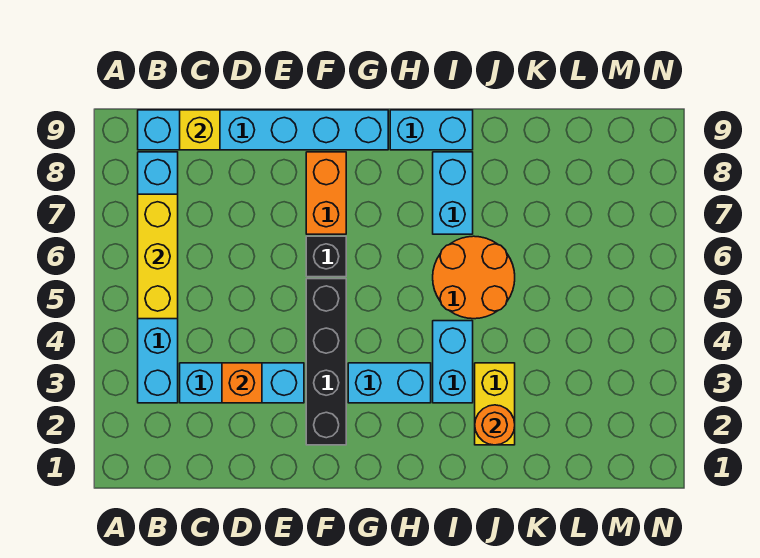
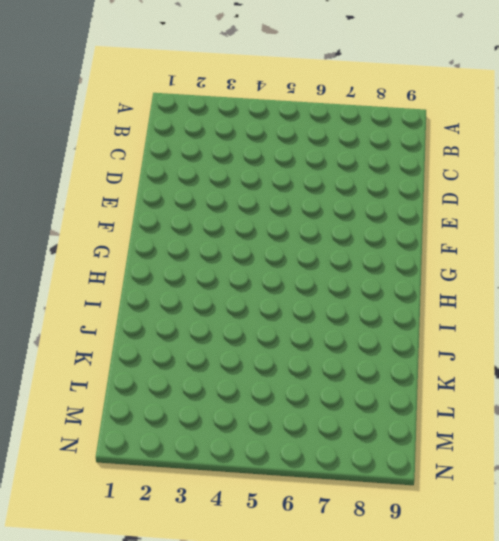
none -> cyan 1x6 brick [138,152,178,403]
none -> cyan 1x6 brick [138,110,388,150]
none -> cyan 1x3 brick [180,363,304,403]

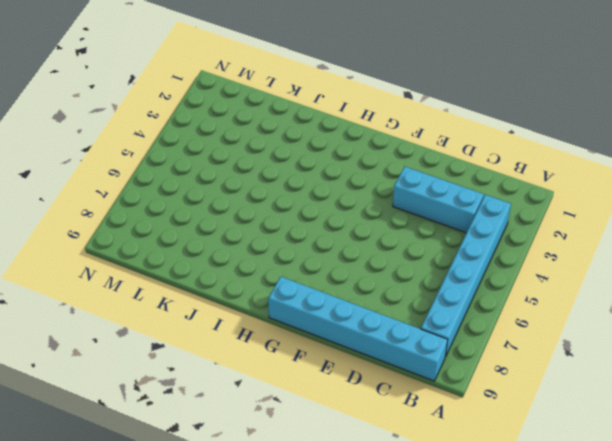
none -> black 1x4 brick [306,279,346,445]
none -> black 1x1 brick [306,236,346,277]
none -> orange 1x2 brick [306,152,346,234]

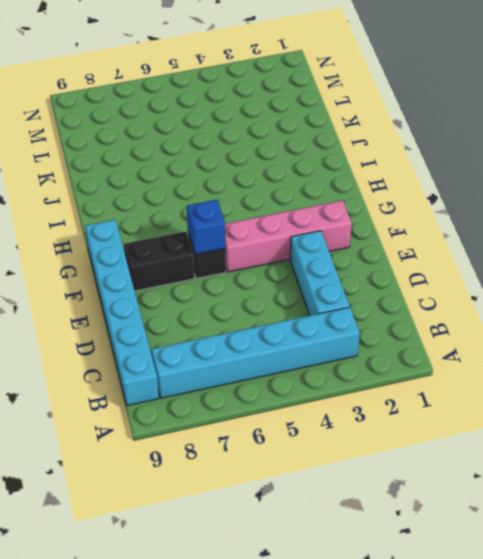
pink 1x4 brick [225,200,352,272] -> black 1x4 brick [306,279,346,445]
blue 1x1 brick [187,200,226,254] -> none
black 1x2 brick [124,231,194,291] -> orange 1x2 brick [306,152,346,234]
none -> cyan 1x2 brick [348,363,431,403]
none -> cyan 1x2 brick [390,110,473,150]
none -> cyan 1x2 brick [433,321,473,403]

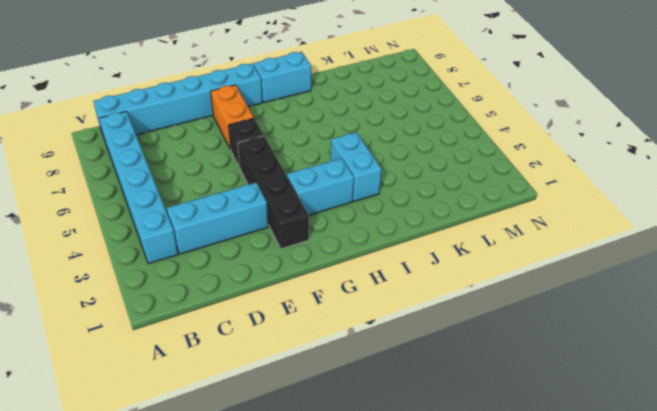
none -> orange 2x2 round brick [433,236,515,319]
none -> cyan 1x2 brick [433,152,473,234]
none -> yellow 1x2 brick [475,363,515,445]

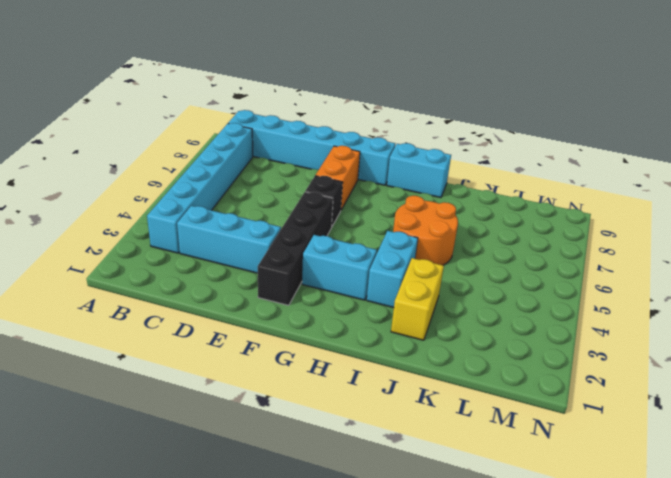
none -> cyan 1x2 brick [433,152,473,234]
none -> yellow 1x3 brick [138,194,178,319]
none -> yellow 1x1 brick [180,110,220,150]

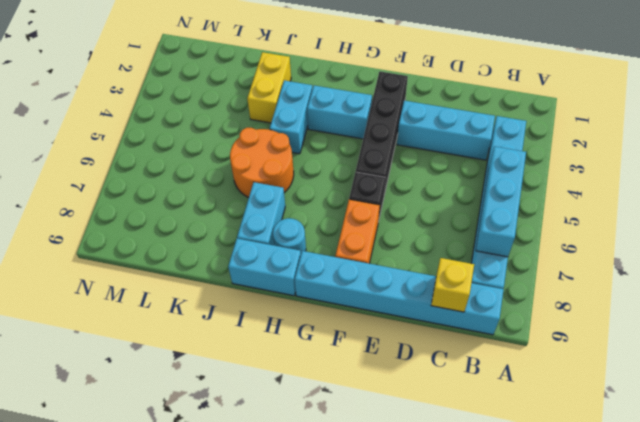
cyan 1x3 brick [476,146,526,257] -> yellow 1x3 brick [138,194,178,319]
cyan 1x1 round brick [273,218,306,253] -> none
none -> orange 1x1 brick [222,363,262,403]
none -> orange 1x1 round brick [475,405,515,445]

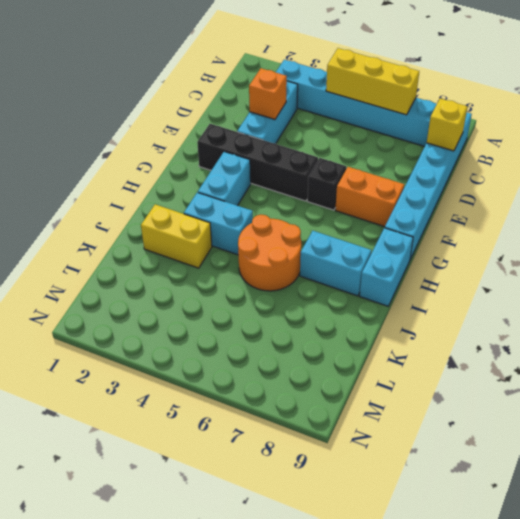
none -> orange 1x1 round brick [475,405,515,445]

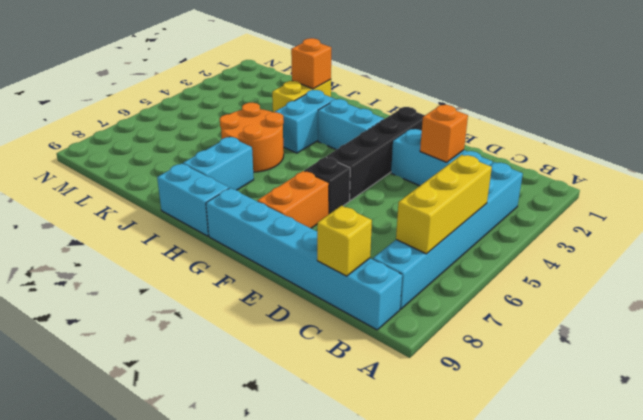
orange 1x1 brick [291,38,331,89] -> orange 1x1 round brick [475,405,515,445]

